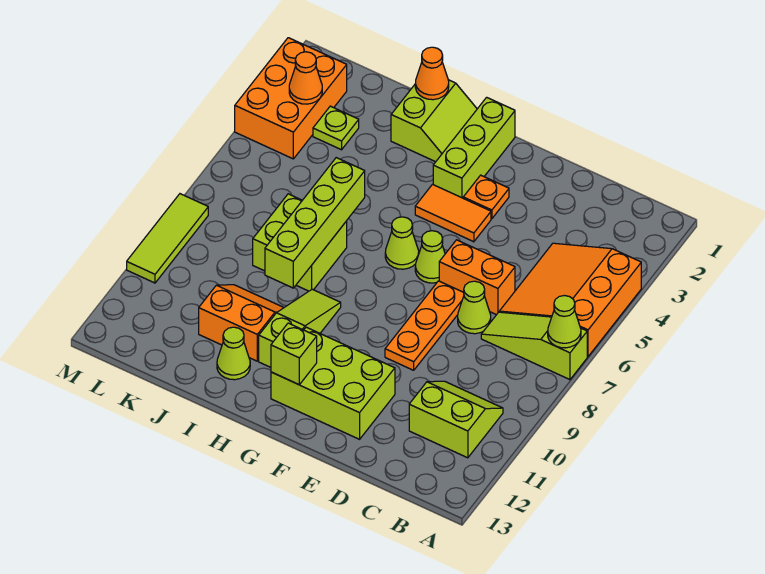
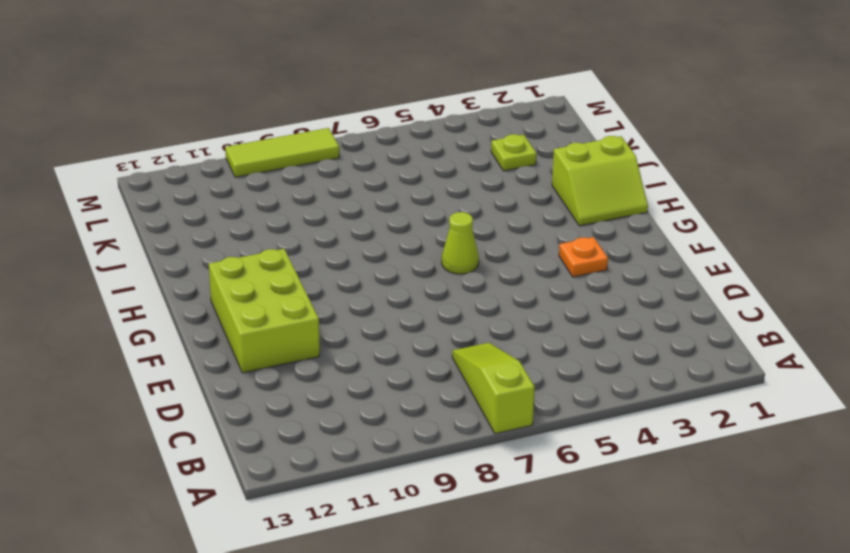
none -> orange 3x3 slope [499,243,641,357]
none -> lime 2x2 slope [409,381,503,458]
none -> orange 1x2 brick [439,240,515,315]

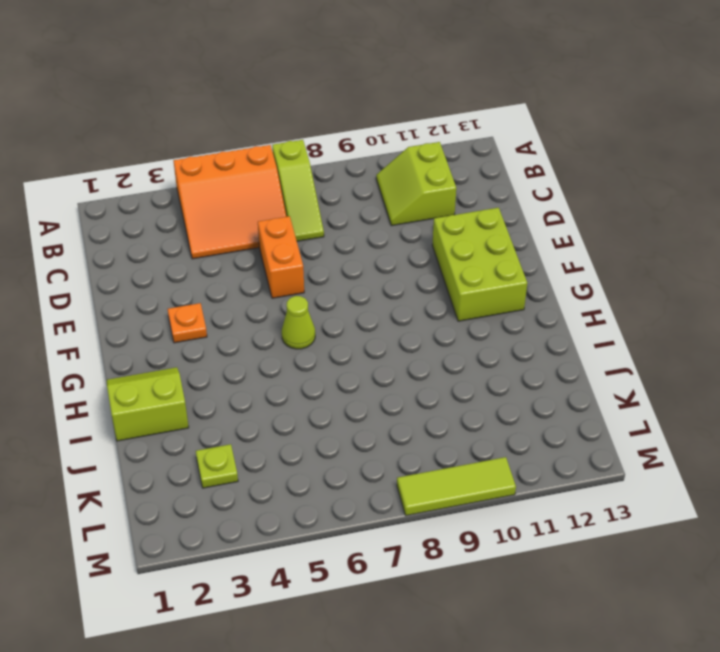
none -> lime 1x1 cone [458,281,491,334]
none -> orange 1x3 plate [385,281,464,370]
none -> orange 1x2 tile [415,184,491,242]

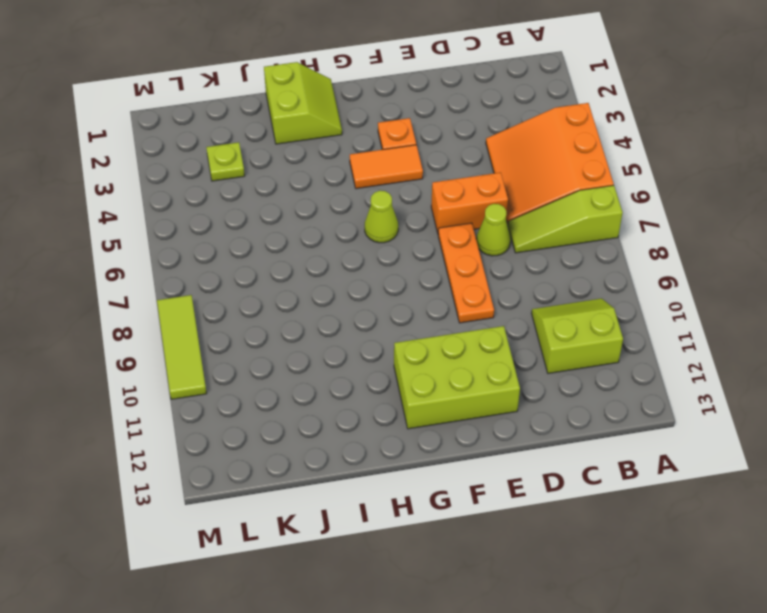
none -> lime 1x1 cone [415,231,445,283]
none -> lime 1x3 brick [433,97,515,198]
none -> lime 1x3 slope [259,289,341,367]

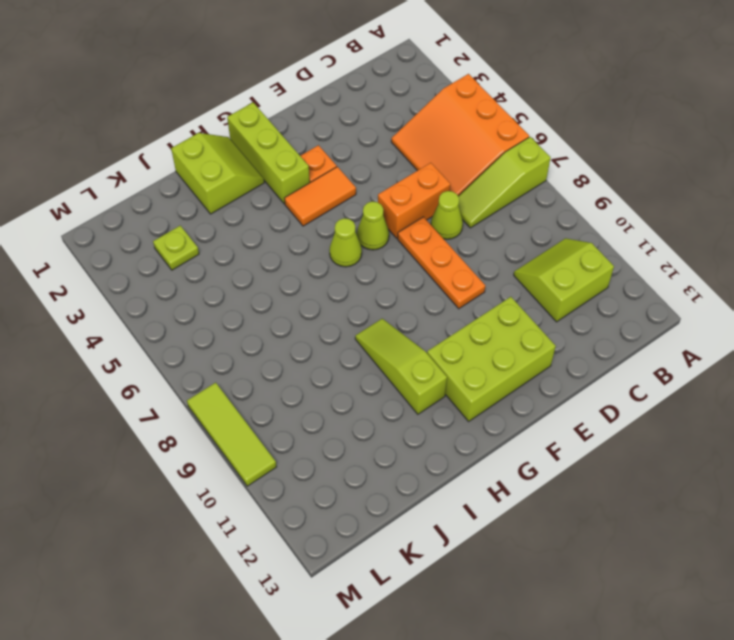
none -> lime 2x2 brick [253,194,347,291]
none -> orange 2x2 slope [199,285,284,361]
none -> lime 1x1 cone [217,327,250,380]

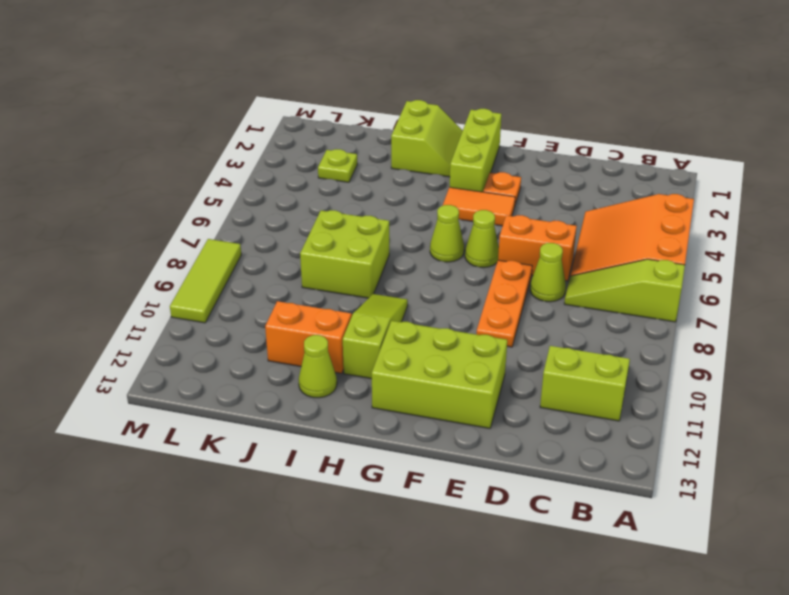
none -> orange 2x3 brick [235,38,347,159]
none -> lime 1x1 cone [548,296,581,348]
none -> lime 1x1 brick [271,323,317,385]

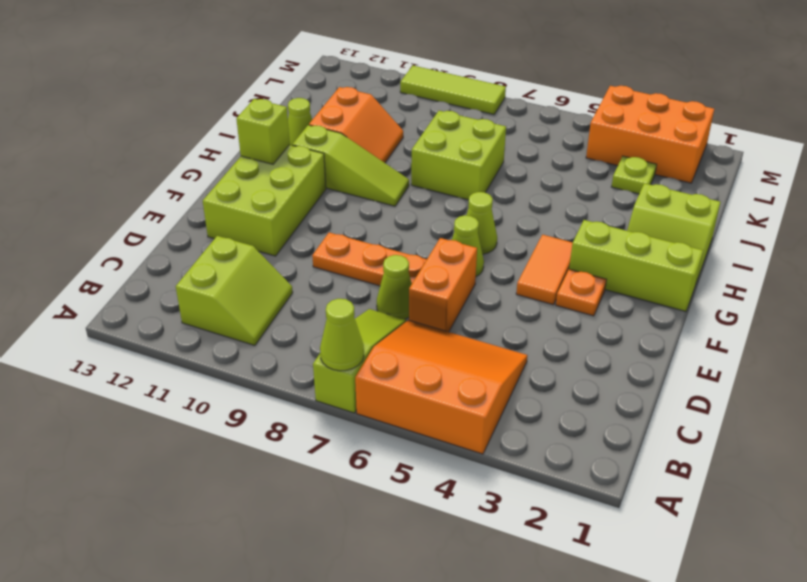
none -> orange 1x1 cone [415,47,449,100]
none -> lime 1x4 brick [265,158,365,288]
none -> orange 1x1 cone [289,52,322,104]

